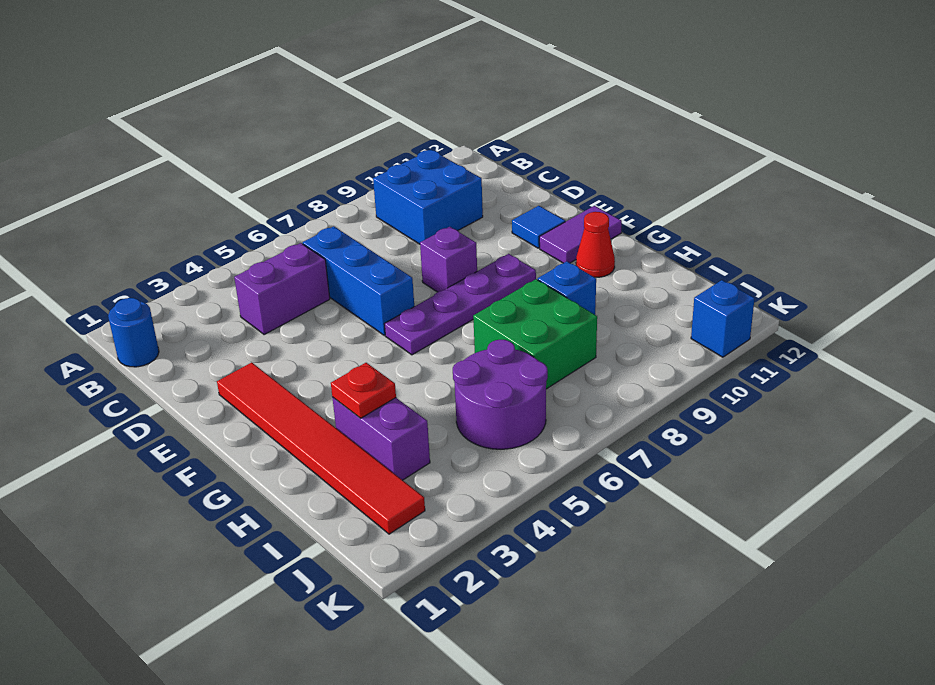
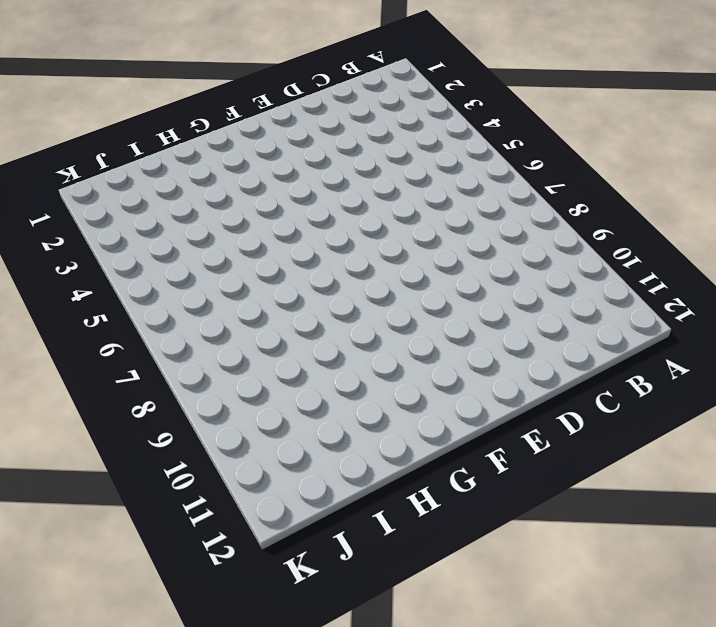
none -> blue 1x1 round brick [108,298,159,367]
none -> blue 2x2 brick [373,150,483,244]
none -> purple 1x2 brick [234,243,330,335]

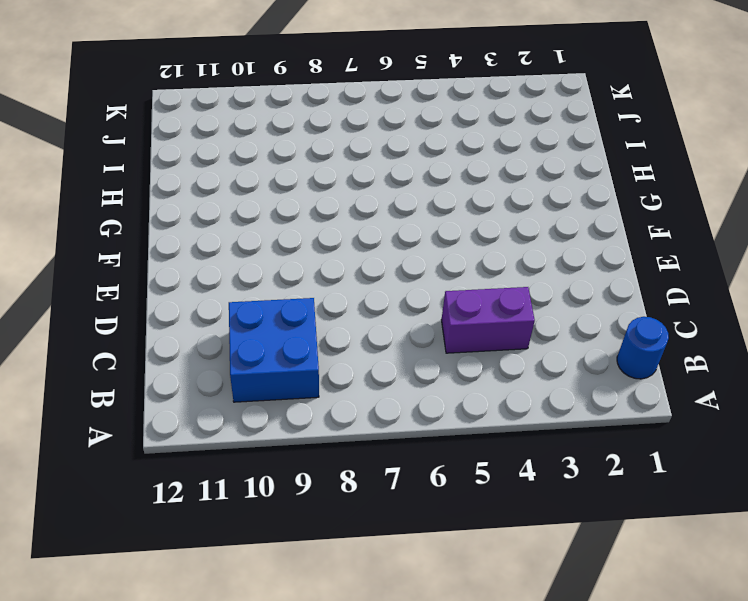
none -> blue 1x3 brick [303,226,414,335]
none -> red 1x6 tile [217,362,425,534]
none -> purple 1x1 brick [420,227,477,292]

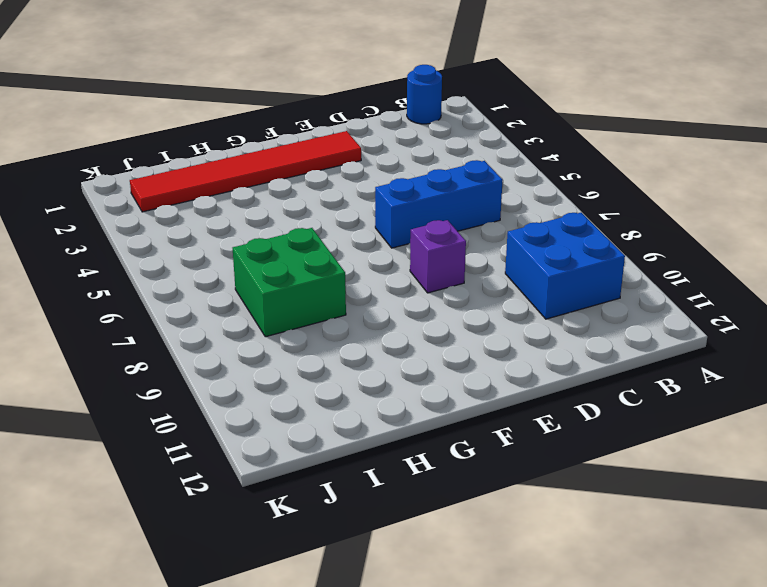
none -> purple 1x2 brick [234,243,330,335]
none -> blue 1x1 tile [512,206,565,248]
none -> purple 1x4 plate [384,254,536,355]

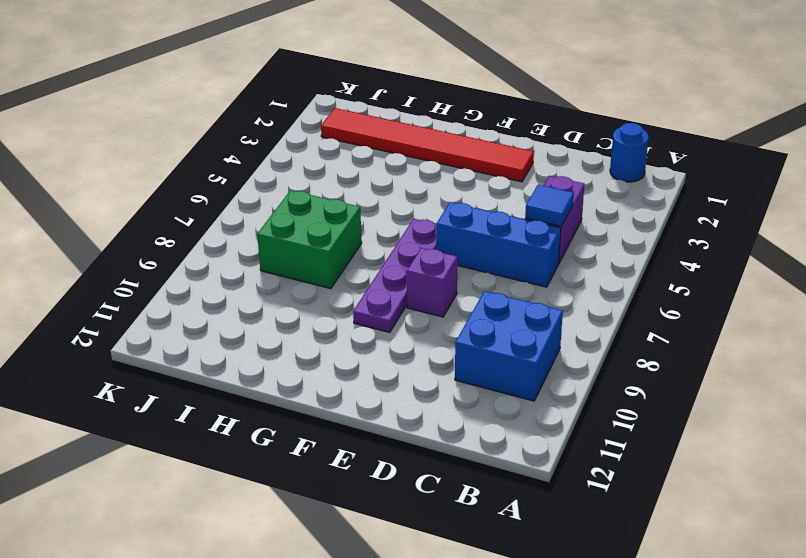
blue 1x1 tile [525,185,574,226] -> blue 1x1 tile moved to [512,206,565,248]
none -> purple 1x2 tile [539,206,622,263]
none -> red 1x1 cone [576,212,615,277]
none -> purple 1x2 brick [332,397,430,480]

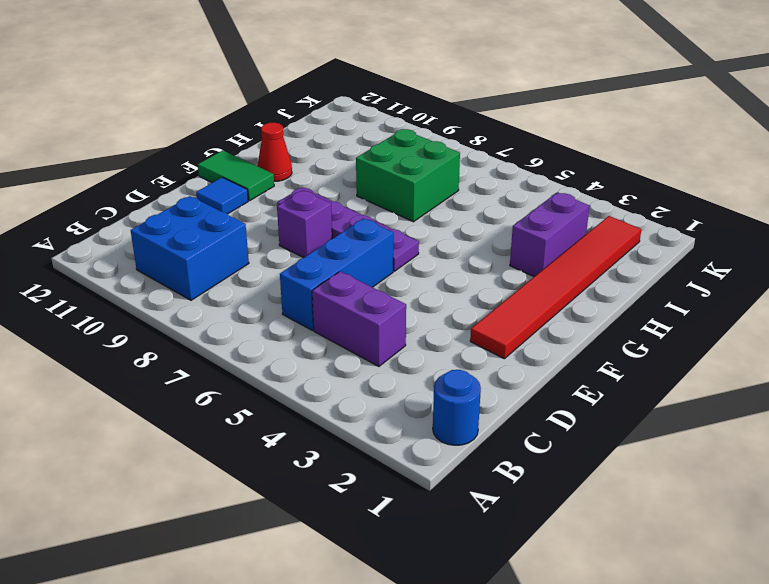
green 1x2 tile [198,150,274,201] -> purple 1x2 tile [539,206,622,263]
none -> blue 1x1 brick [538,261,596,315]
none -> purple 2x2 round brick [453,340,548,449]
none -> blue 1x1 brick [691,280,755,357]

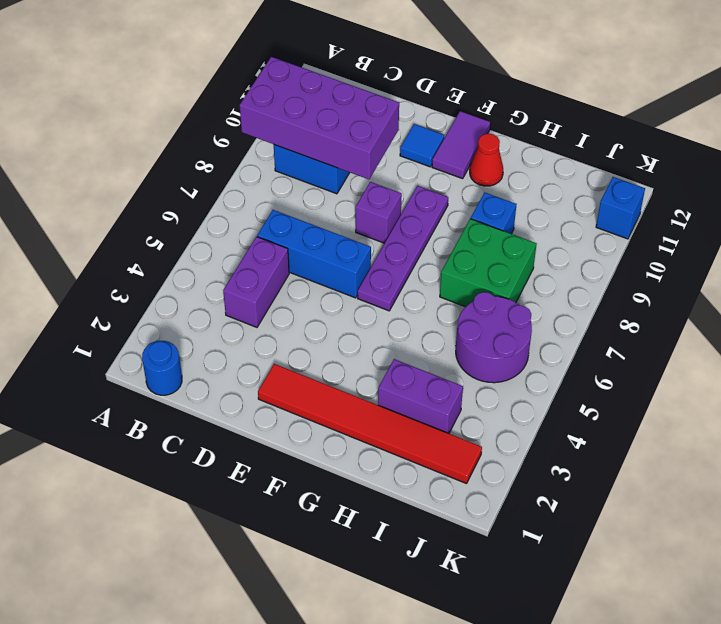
purple 2x4 brick [240,57,399,179] -> none
none -> red 1x1 plate [331,363,396,418]

